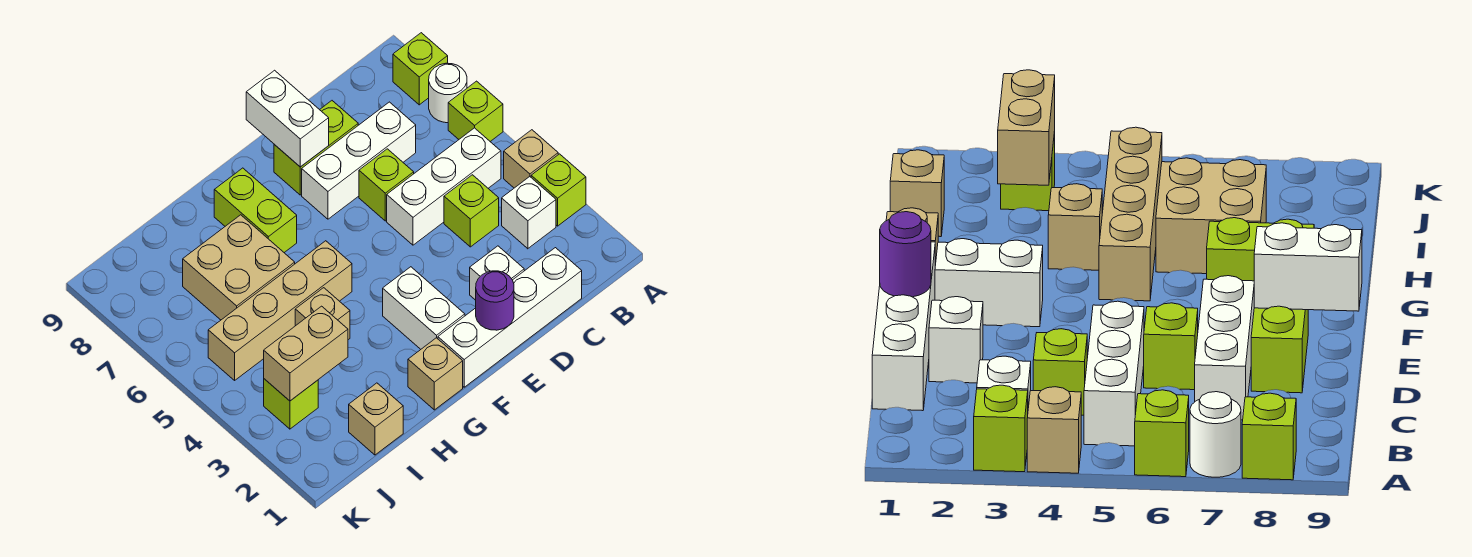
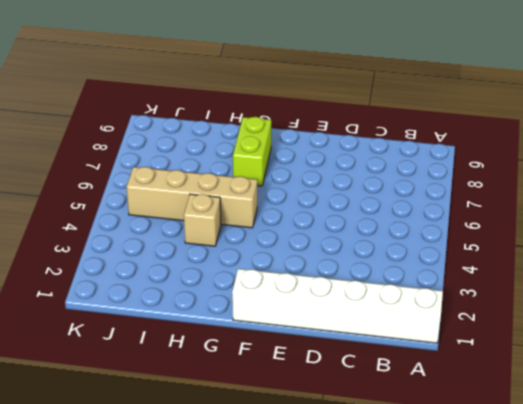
white 1x6 brick [232,269,443,343] -> white 1x4 brick [438,248,582,387]
none -> lime 1x1 brick [531,154,586,226]
none -> tan 1x1 brick [504,130,558,188]
none -> lime 1x1 brick [448,81,503,141]

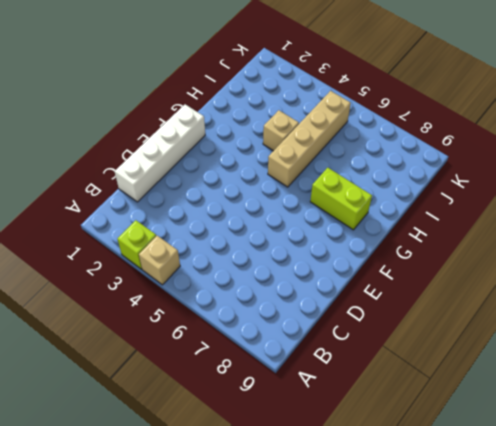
none -> lime 1x1 brick [448,81,503,141]
none -> white 1x1 round brick [429,63,467,123]
none -> lime 1x1 brick [393,33,448,105]

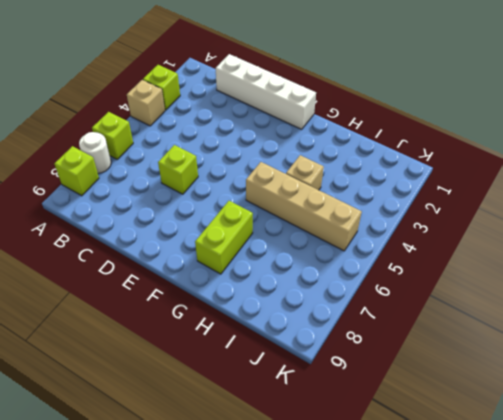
none -> white 1x1 brick [502,177,556,249]
none -> white 1x3 brick [387,128,501,245]
none -> lime 1x1 brick [444,175,499,247]

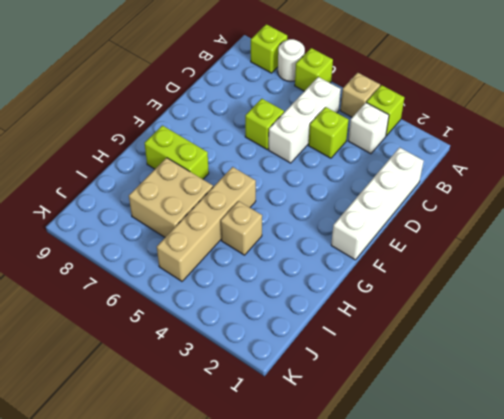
none -> white 1x3 brick [302,102,416,219]
none -> white 1x1 brick [470,246,524,300]
none -> lime 1x2 brick [274,101,358,195]

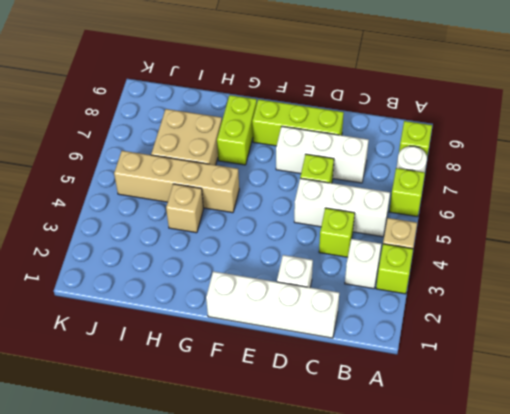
lime 1x3 brick [252,99,344,146] -> lime 1x2 brick [274,101,358,195]
none -> white 1x2 brick [383,267,465,349]
none -> tan 1x1 brick [408,338,463,410]
none -> tan 1x1 brick [349,383,403,455]

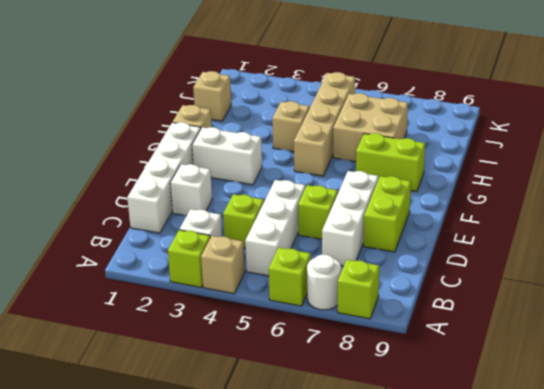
none -> lime 1x1 brick [264,379,318,429]
none -> purple 1x1 round brick [476,271,514,330]
none -> white 1x2 brick [246,70,329,167]

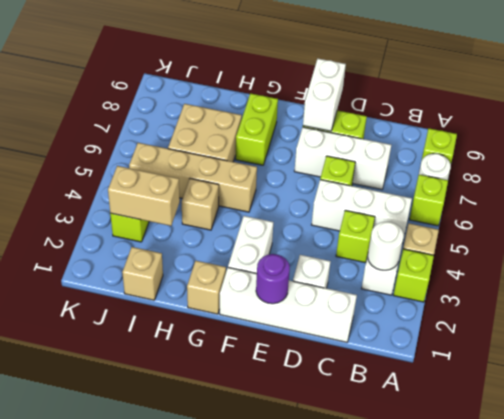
white 1x1 round brick [368,222,404,270] -> none

